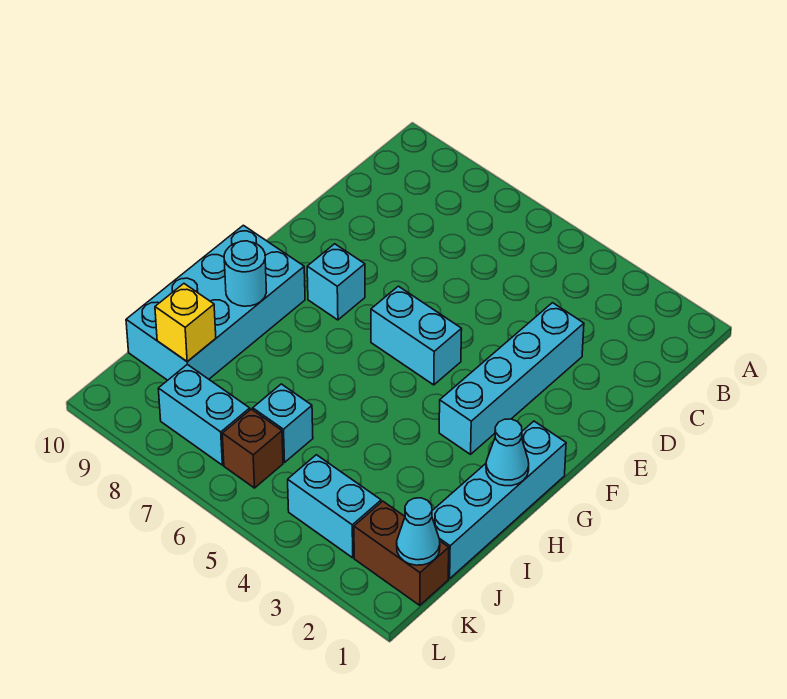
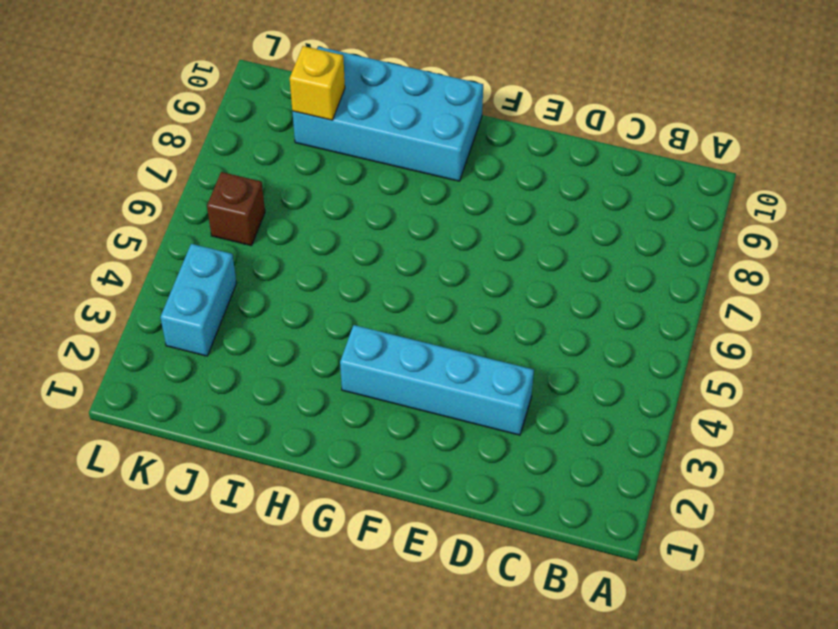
none -> cyan 1x2 brick [371,286,462,385]
none -> cyan 1x1 brick [307,244,365,320]
none -> cyan 1x4 brick [432,421,566,579]

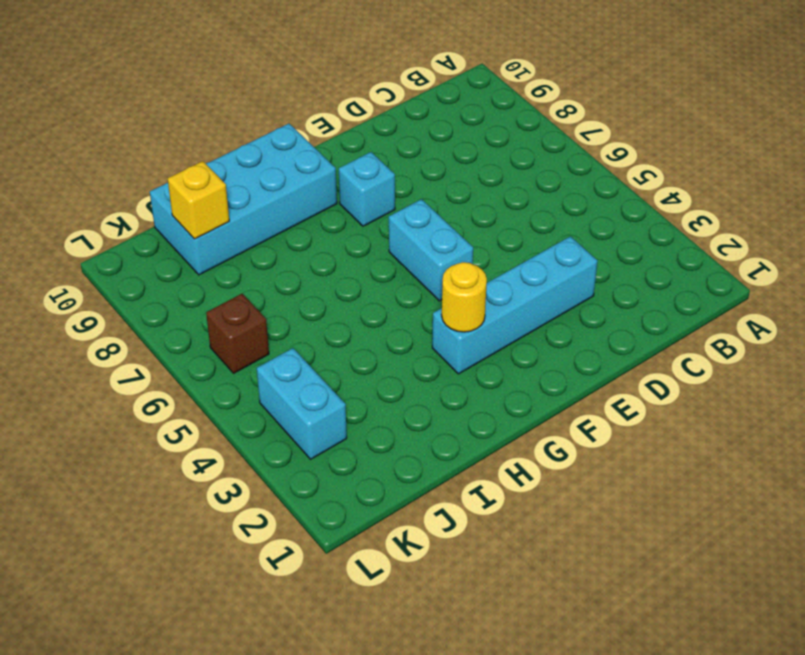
yellow 1x1 round brick [442,262,487,332] -> none
none -> cyan 1x4 brick [432,421,566,579]
none -> cyan 1x1 brick [253,384,313,462]
none -> brown 1x2 brick [354,501,449,605]

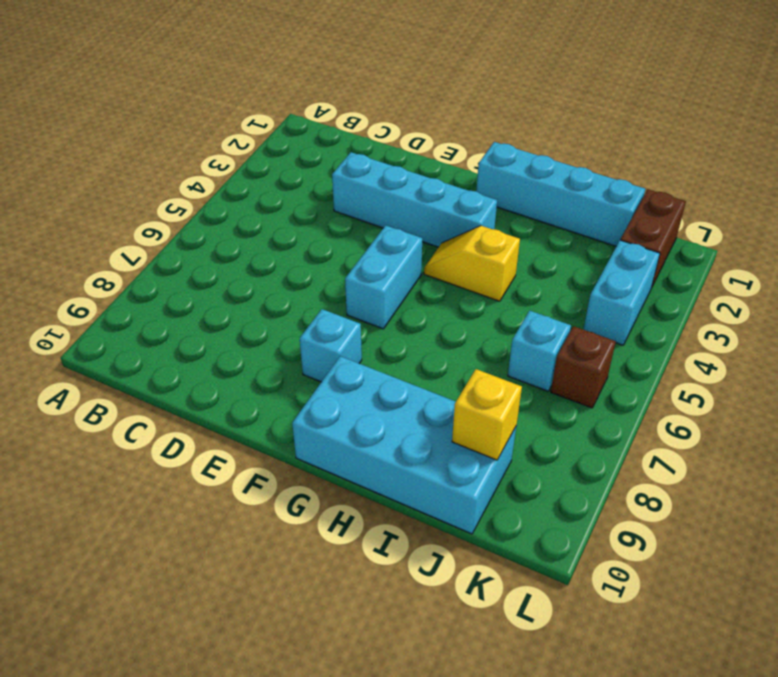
yellow 1x2 slope [424,226,520,301] -> none
none -> cyan 1x2 brick [158,364,250,465]
none -> cyan 1x1 cone [486,419,529,486]
none -> cyan 1x1 round brick [224,241,266,306]

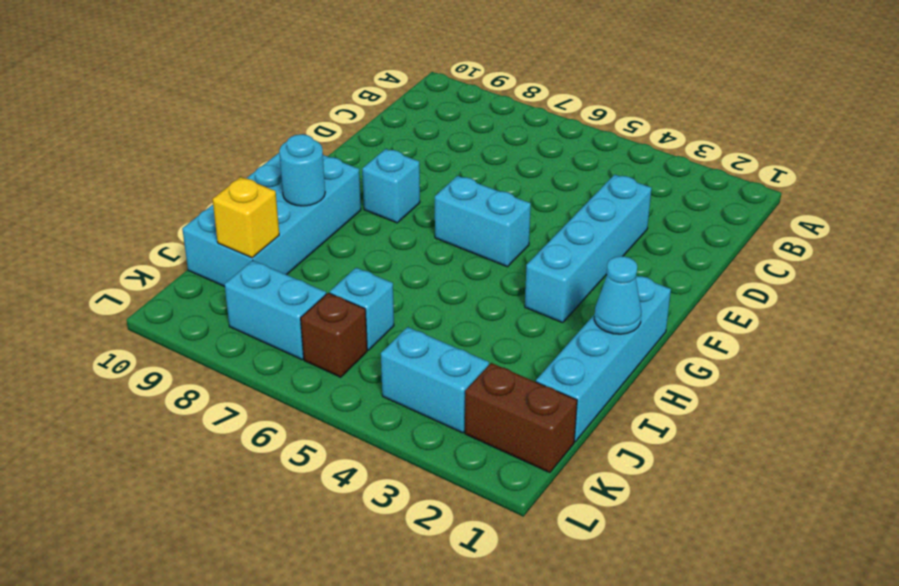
none -> cyan 1x1 cone [397,498,440,565]

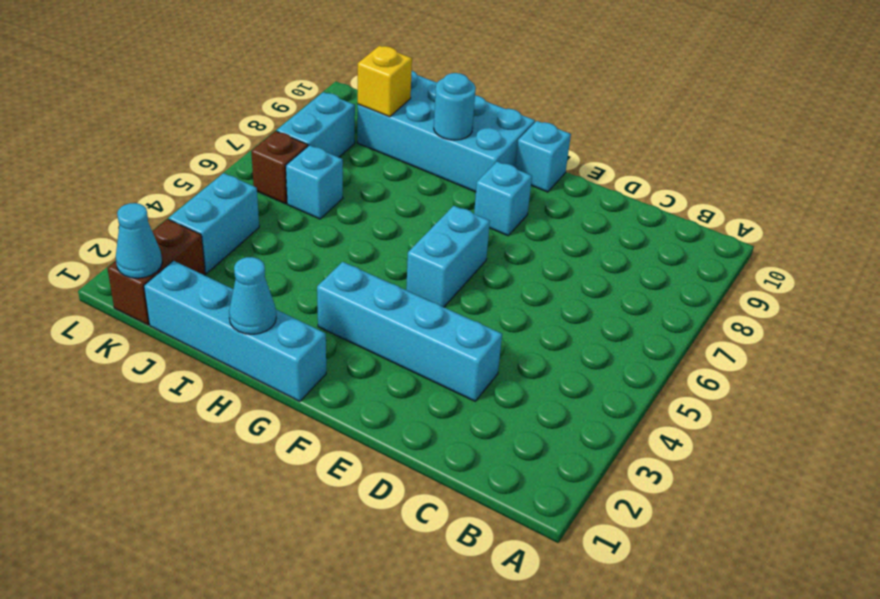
cyan 1x1 brick [515,121,571,192] -> none

